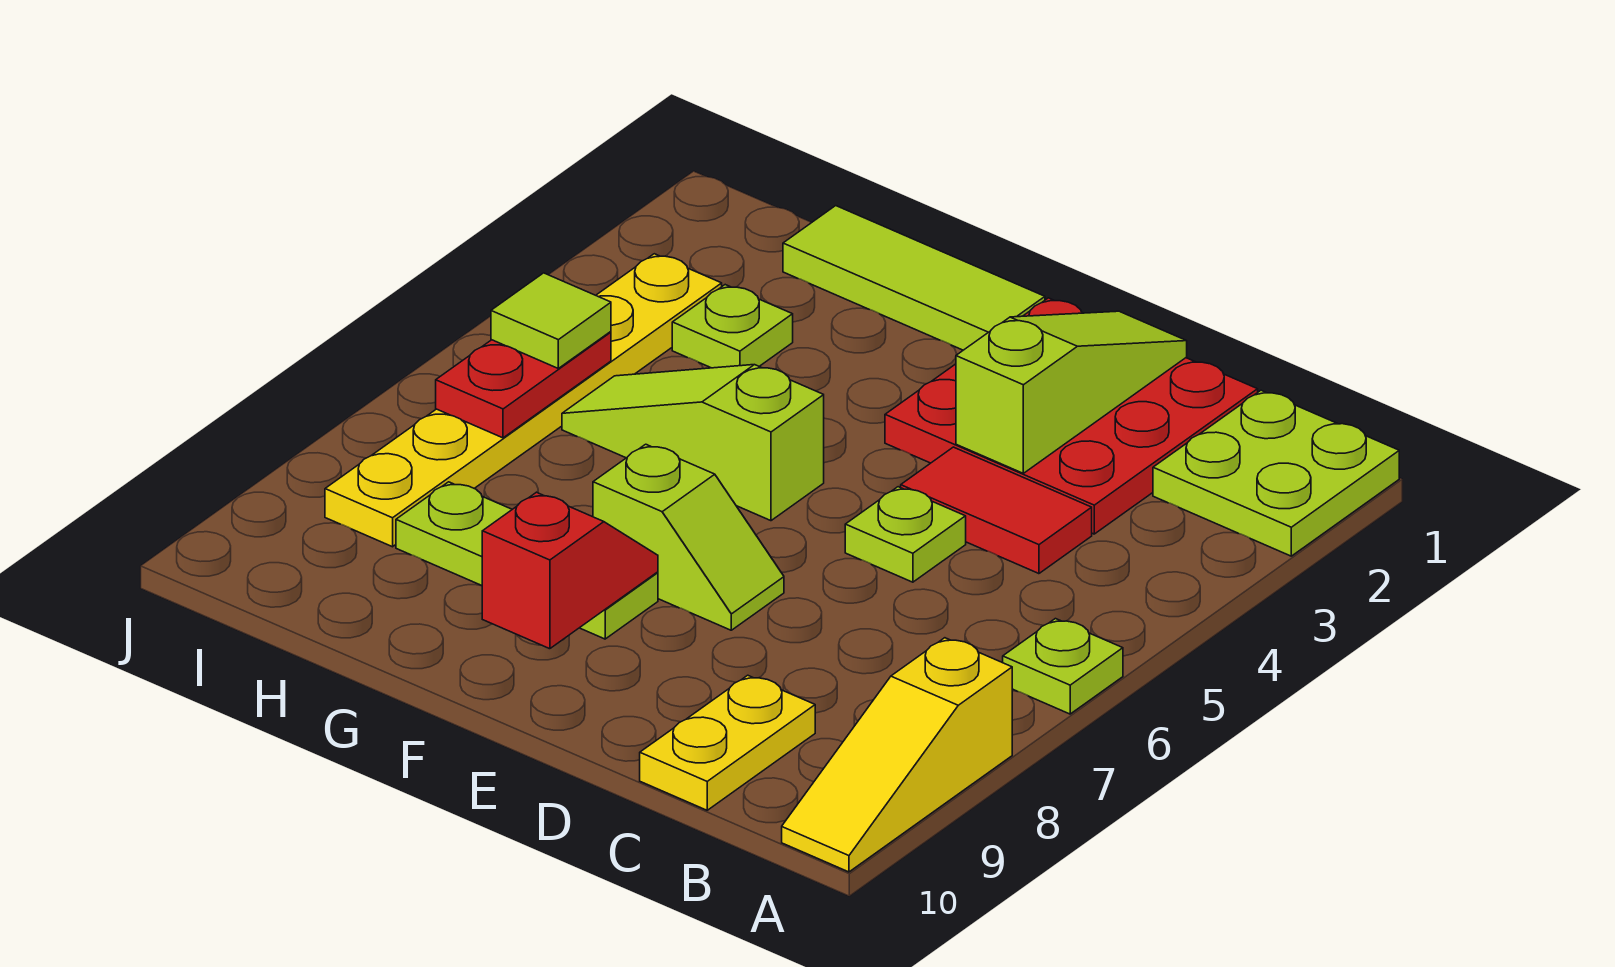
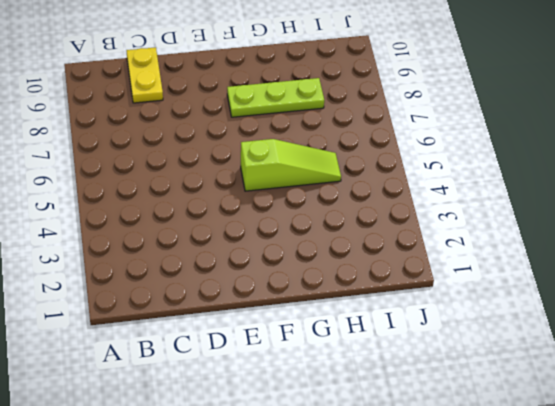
none -> lime 2x2 plate [1153,390,1399,556]
none -> lime 1x1 plate [1003,619,1123,714]
none -> yellow 1x3 slope [782,638,1012,872]

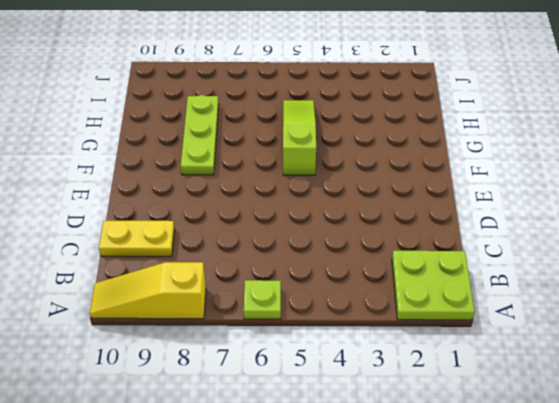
none -> red 3x3 plate [885,298,1258,534]
none -> red 1x2 tile [901,447,1092,574]
none -> lime 1x1 plate [845,487,966,582]

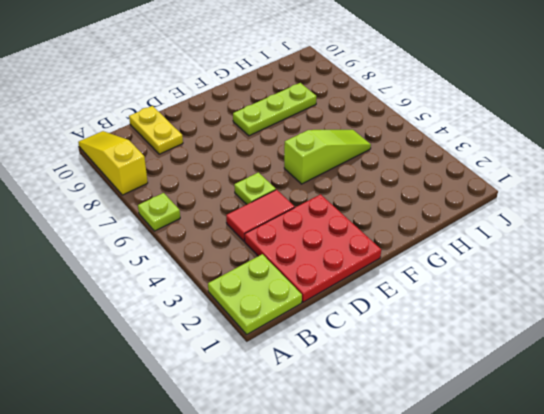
none -> lime 1x2 slope [593,444,784,630]
none -> lime 1x3 tile [783,206,1045,350]
none -> lime 1x1 plate [672,285,793,368]

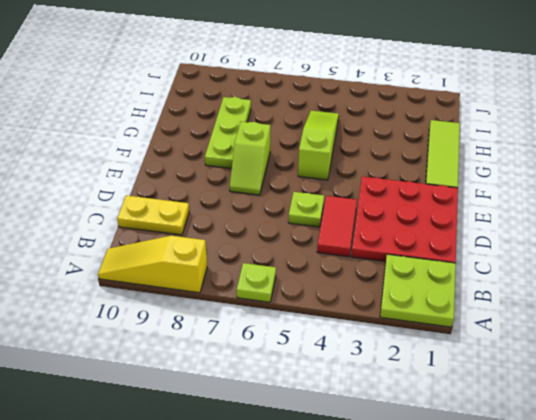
none -> lime 1x1 plate [672,285,793,368]
none -> yellow 1x6 plate [325,254,722,547]
none -> lime 1x3 slope [956,311,1187,473]

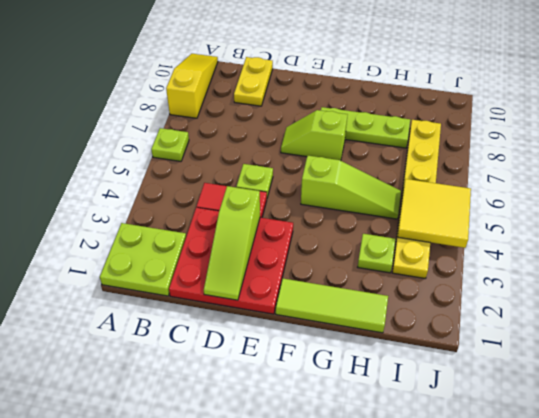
yellow 2x2 tile [397,179,471,248] -> red 1x2 plate [436,332,611,438]
none -> red 1x2 slope [482,492,658,649]
none -> lime 1x1 tile [491,273,611,368]

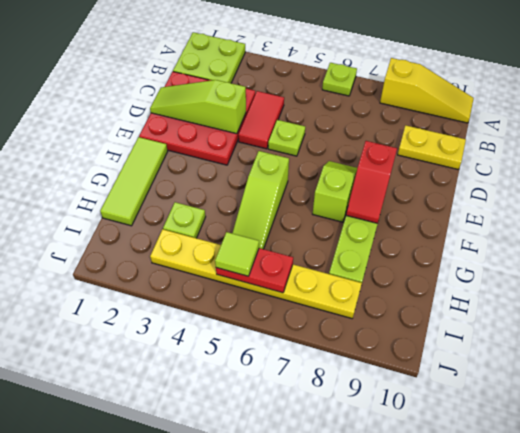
red 1x2 slope [346,141,397,223] -> red 1x2 slope turned to [482,492,658,649]

